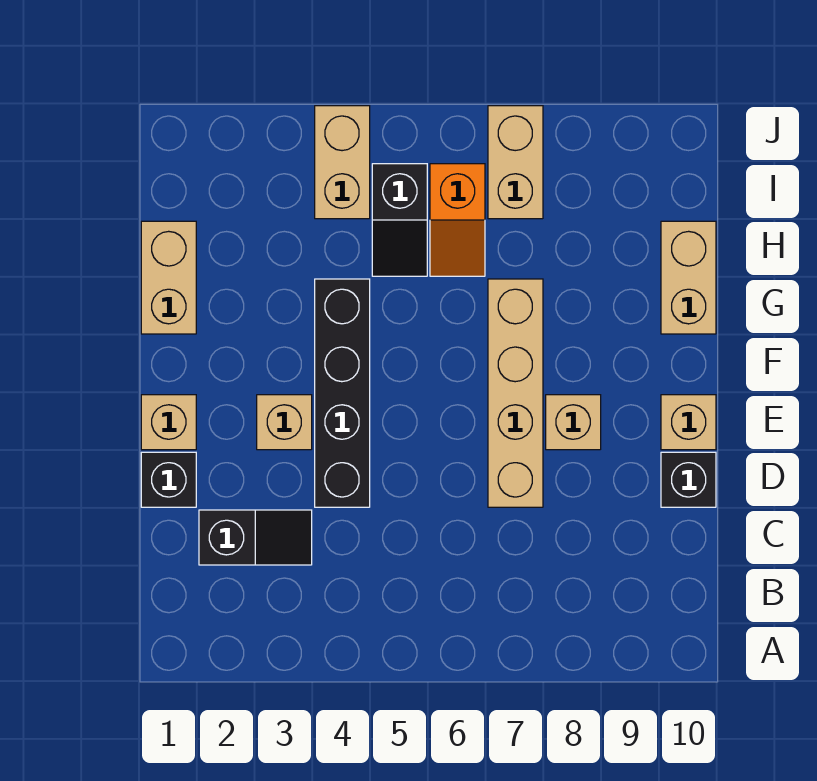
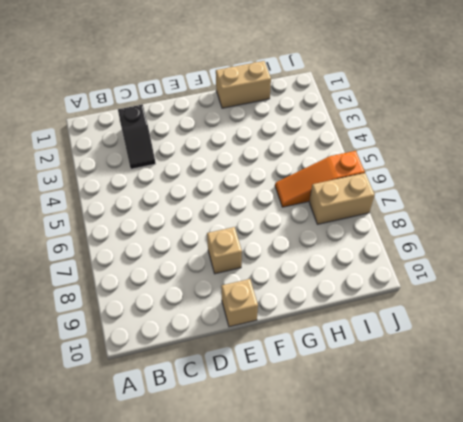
orange 1x3 slope [275,151,365,207] -> orange 1x2 slope [430,164,485,276]
none -> black 1x1 brick [141,452,196,507]
none -> black 1x4 brick [315,279,370,507]
none -> tan 1x4 brick [488,279,543,507]

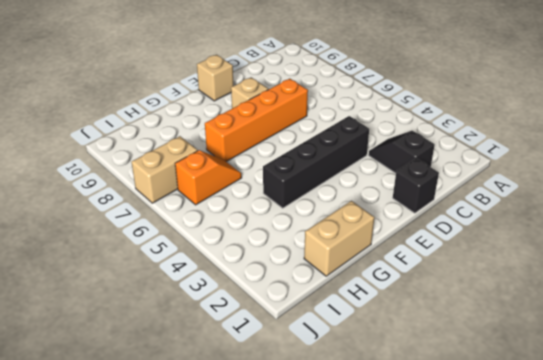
orange 1x4 brick [205,79,308,162] -> tan 1x4 brick [488,279,543,507]
none -> black 1x1 brick [661,452,716,507]
none -> tan 1x1 brick [141,395,196,450]
none -> tan 1x1 brick [257,395,312,450]

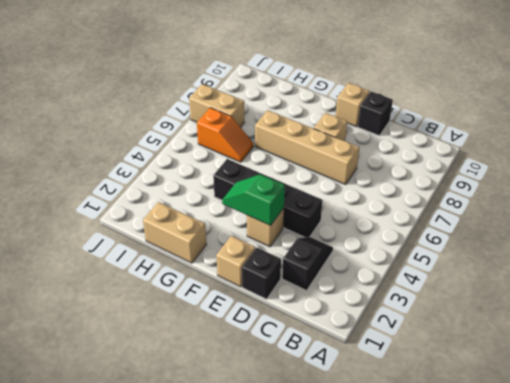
green 1x2 slope [222,174,285,226] -> none
none -> tan 1x2 brick [661,221,716,334]
none -> black 1x2 slope [372,164,427,276]
none -> tan 1x2 brick [315,106,370,219]

